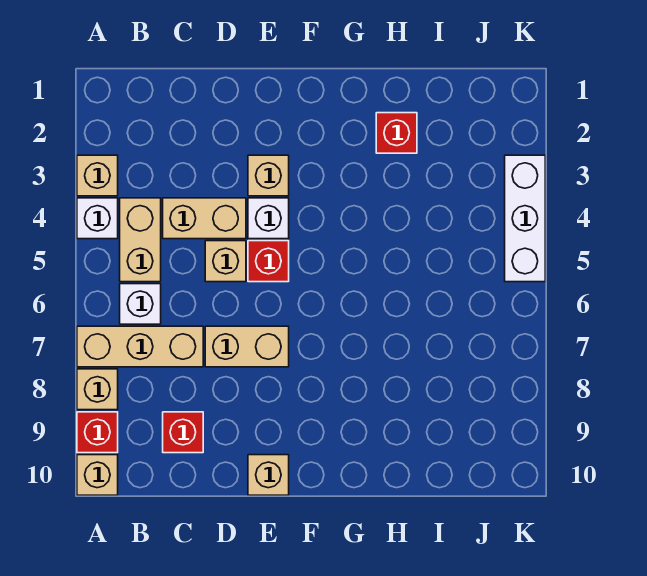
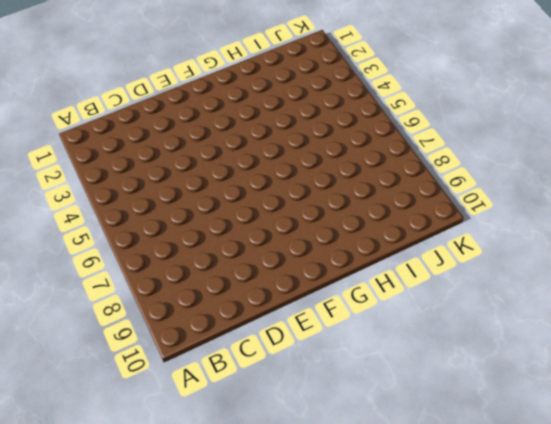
none -> tan 1x1 brick [77,155,118,196]
none -> white 1x1 brick [77,198,118,239]
none -> tan 1x3 brick [77,326,203,367]

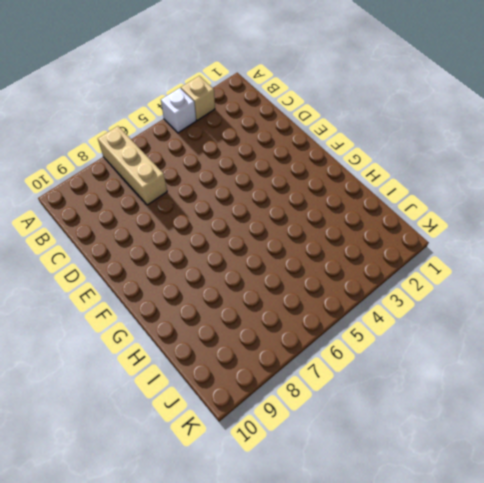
none -> tan 1x1 brick [77,369,118,410]
none -> red 1x1 brick [77,412,118,453]
none -> tan 1x1 brick [77,455,118,495]

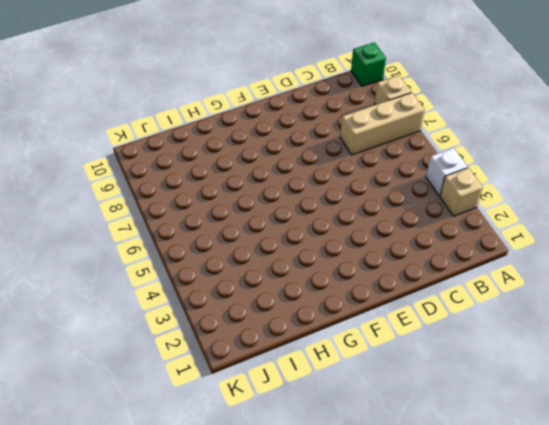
green 1x1 brick [351,43,386,86] -> tan 1x1 brick [77,455,118,495]
none -> red 1x1 brick [77,412,118,453]
none -> tan 1x2 brick [120,198,161,282]
none -> white 1x1 brick [120,284,161,324]

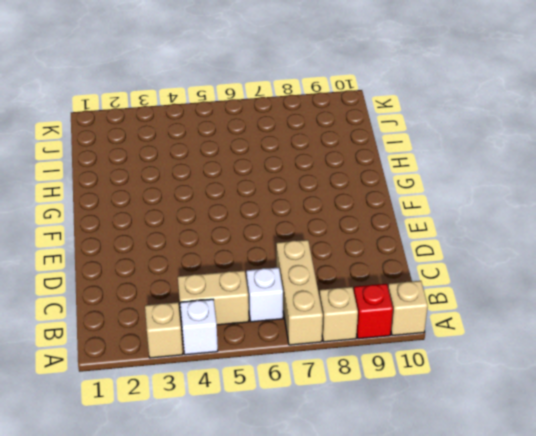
none -> tan 1x2 brick [163,198,246,239]
none -> red 1x1 brick [163,412,203,453]
none -> tan 1x1 brick [205,241,246,282]

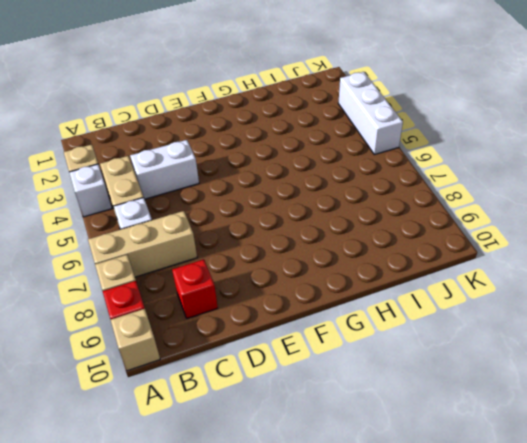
white 1x2 brick [130,140,199,199] -> tan 1x2 brick [163,198,246,239]
none -> tan 1x1 brick [205,241,246,282]
none -> tan 1x2 brick [205,326,289,367]
none -> tan 1x1 brick [248,155,289,196]

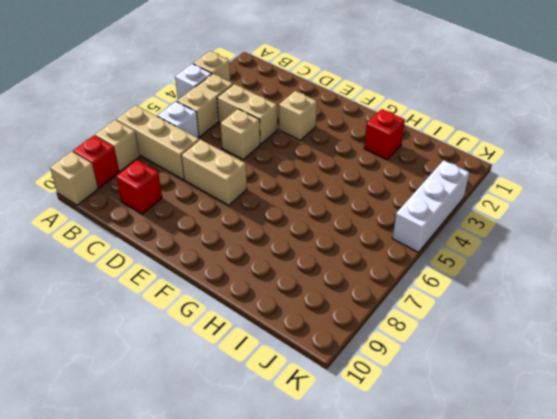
none -> white 1x1 brick [248,198,289,239]
none -> red 1x1 brick [248,241,289,282]
none -> tan 1x1 brick [248,455,289,495]

